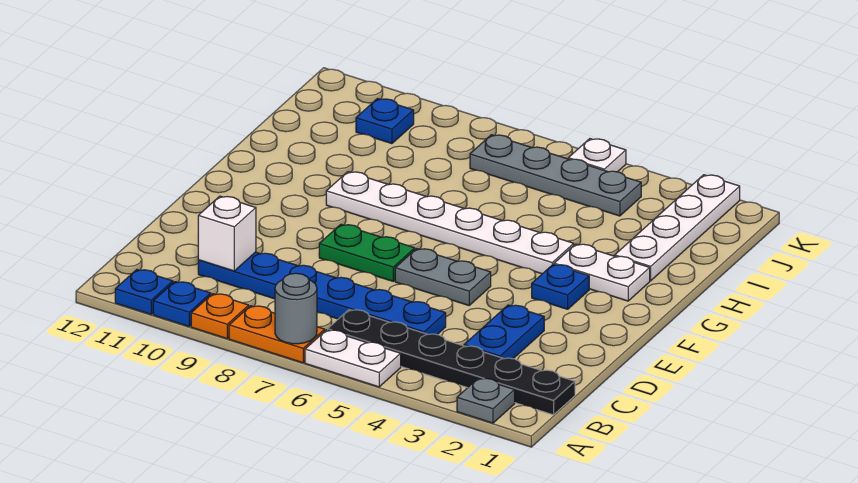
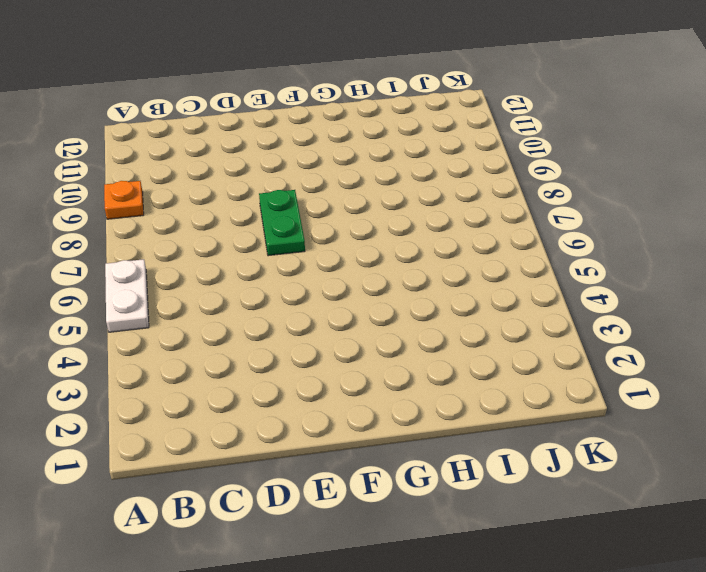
none -> grey 1x1 plate [457,378,515,423]
none -> orange 1x2 plate [229,306,325,363]
none -> blue 1x1 plate [153,282,211,326]

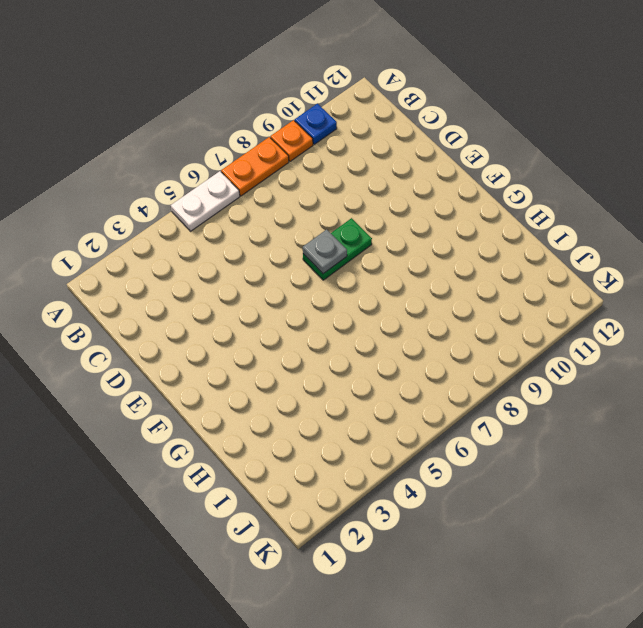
grey 1x1 plate [303,229,347,274] -> grey 1x1 plate moved to [457,378,515,423]
none -> blue 1x1 plate [115,270,173,314]
none -> black 1x6 plate [328,310,575,415]
none -> blue 1x2 plate [464,305,544,359]

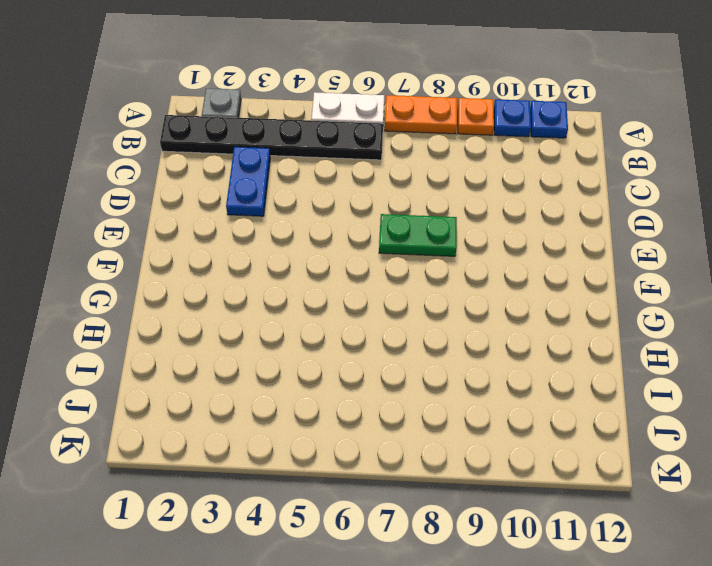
none -> blue 1x6 plate [198,252,446,335]
none -> grey 1x2 plate [395,248,491,305]
none -> blue 1x1 plate [532,264,589,309]

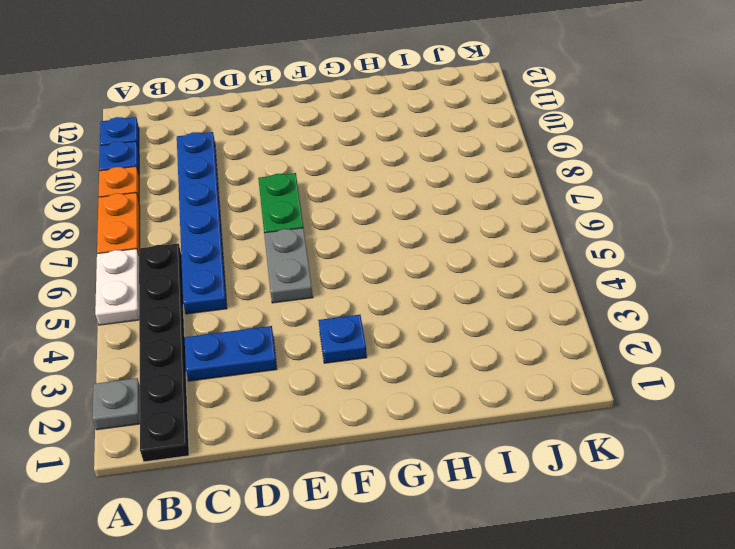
none -> white 1x2 plate [554,244,650,301]
none -> white 1x6 plate [326,172,574,274]
none -> white 1x4 plate [615,175,740,281]

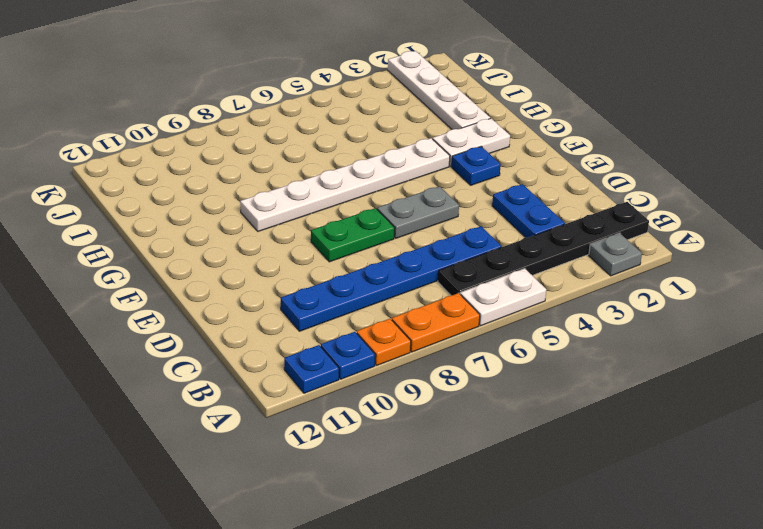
none -> grey 1x4 plate [470,135,641,216]
none -> blue 1x1 plate [356,99,414,144]
none -> white 1x1 plate [568,139,626,172]

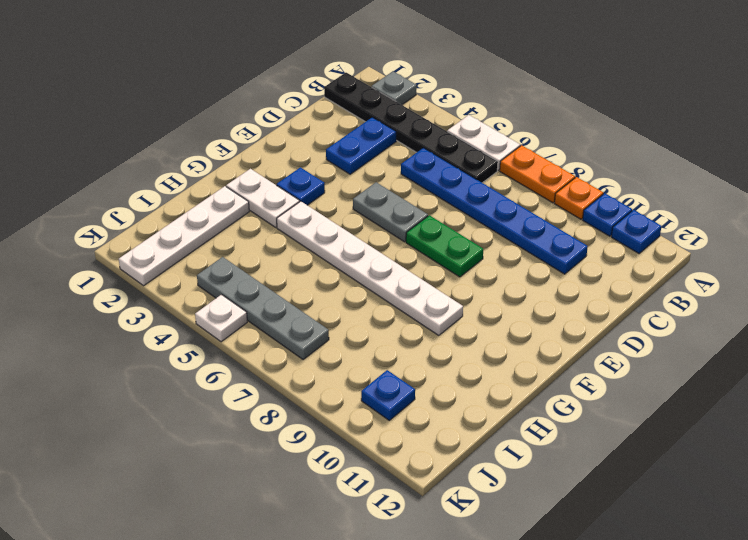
none -> grey 1x1 round brick [275,273,317,344]
none -> white 1x1 brick [198,196,256,271]

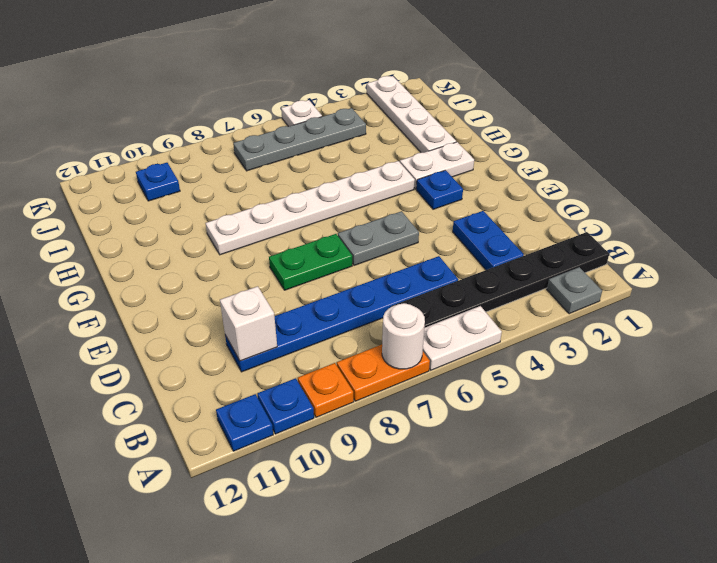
white 1x1 round brick [382,303,425,369] -> grey 1x1 round brick [275,273,317,344]

